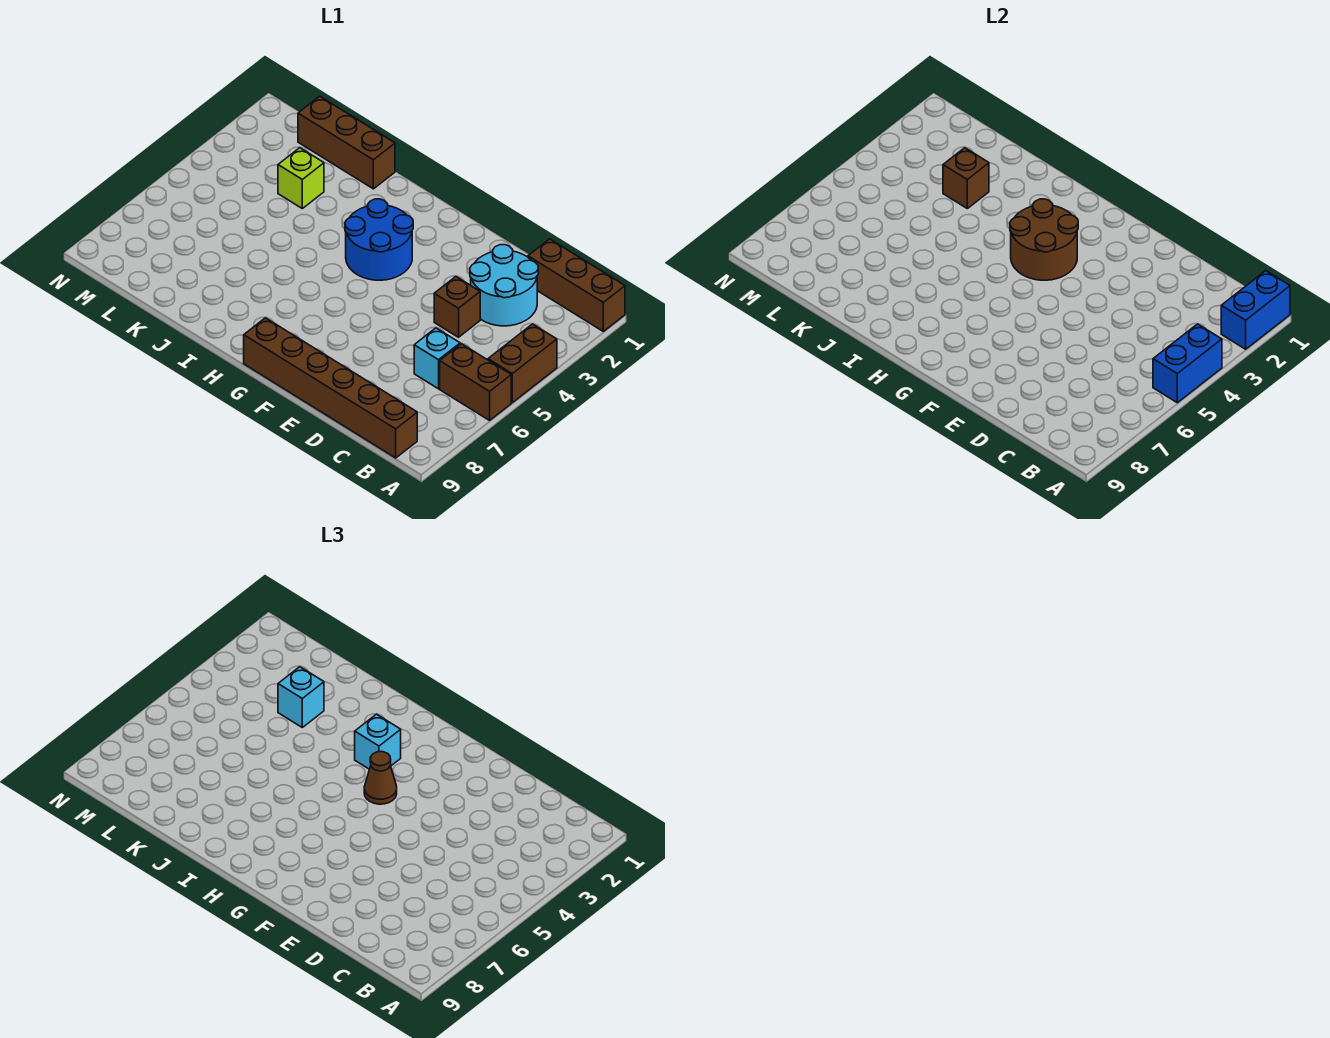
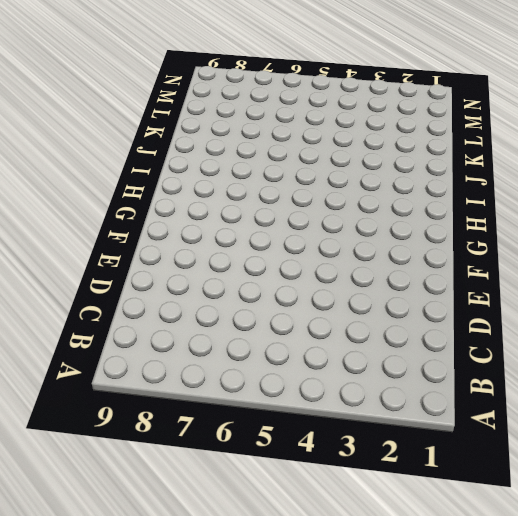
none -> brown 1x3 brick [528,239,625,331]
none -> brown 1x2 brick [488,324,557,403]
none -> brown 1x2 brick [440,344,511,420]

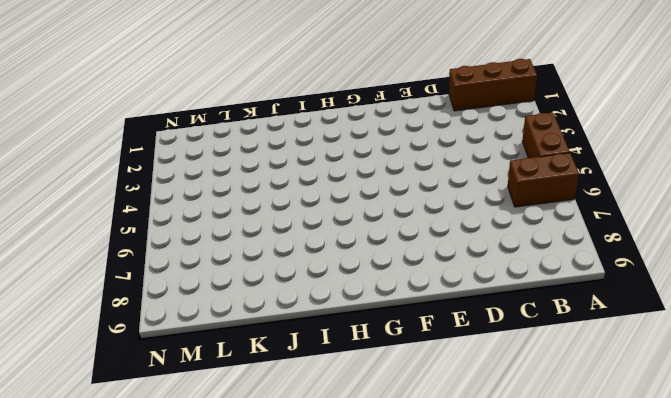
none -> brown 1x6 brick [244,318,417,458]
none -> cyan 2x2 round brick [470,245,538,326]
none -> cyan 1x1 brick [414,328,460,389]

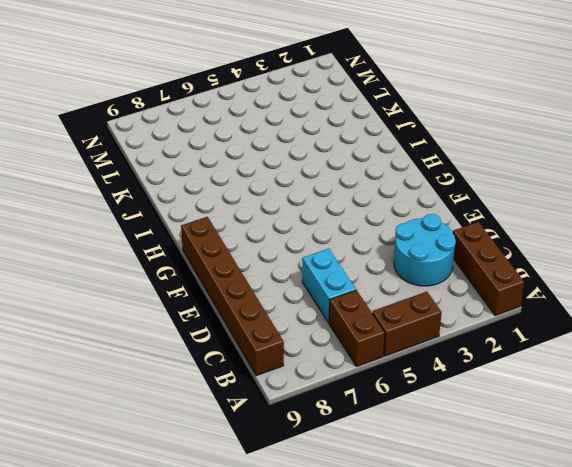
cyan 1x2 brick [302,249,356,323] -> cyan 1x1 brick [414,328,460,389]
none -> brown 1x1 brick [434,277,480,337]
none -> blue 2x2 round brick [345,199,413,280]
none -> brown 1x3 brick [298,96,395,189]

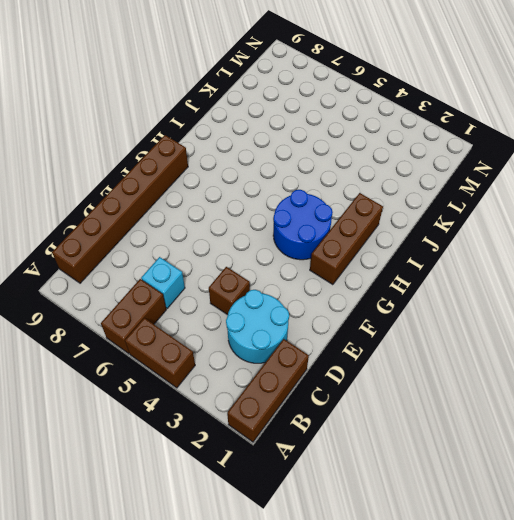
brown 1x3 brick [310,193,383,285] -> brown 1x3 brick moved to [298,96,395,189]
none -> lime 1x1 brick [278,148,324,208]
none -> blue 1x2 brick [1221,271,1290,349]
none -> blue 1x2 brick [1153,324,1222,403]

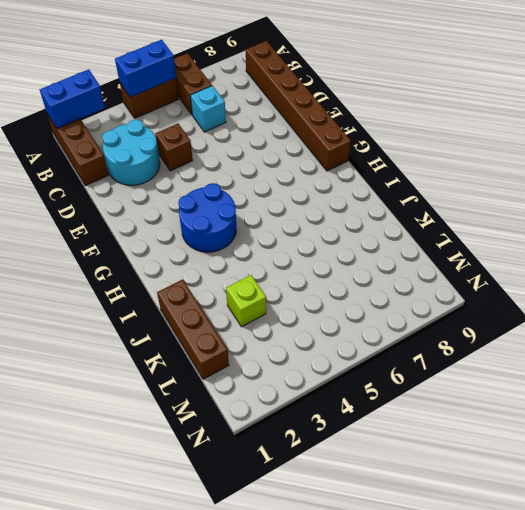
none -> brown 2x2 round brick [1010,199,1078,280]
none -> brown 1x1 brick [943,148,989,208]
none -> brown 1x1 cone [364,752,397,804]

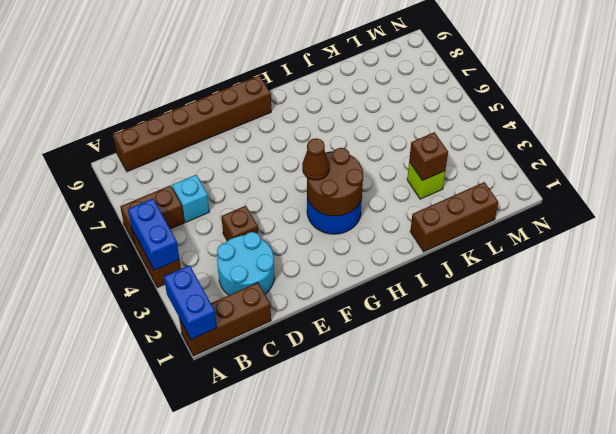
none -> cyan 1x1 brick [355,714,401,769]
none -> cyan 1x1 brick [278,667,324,727]

